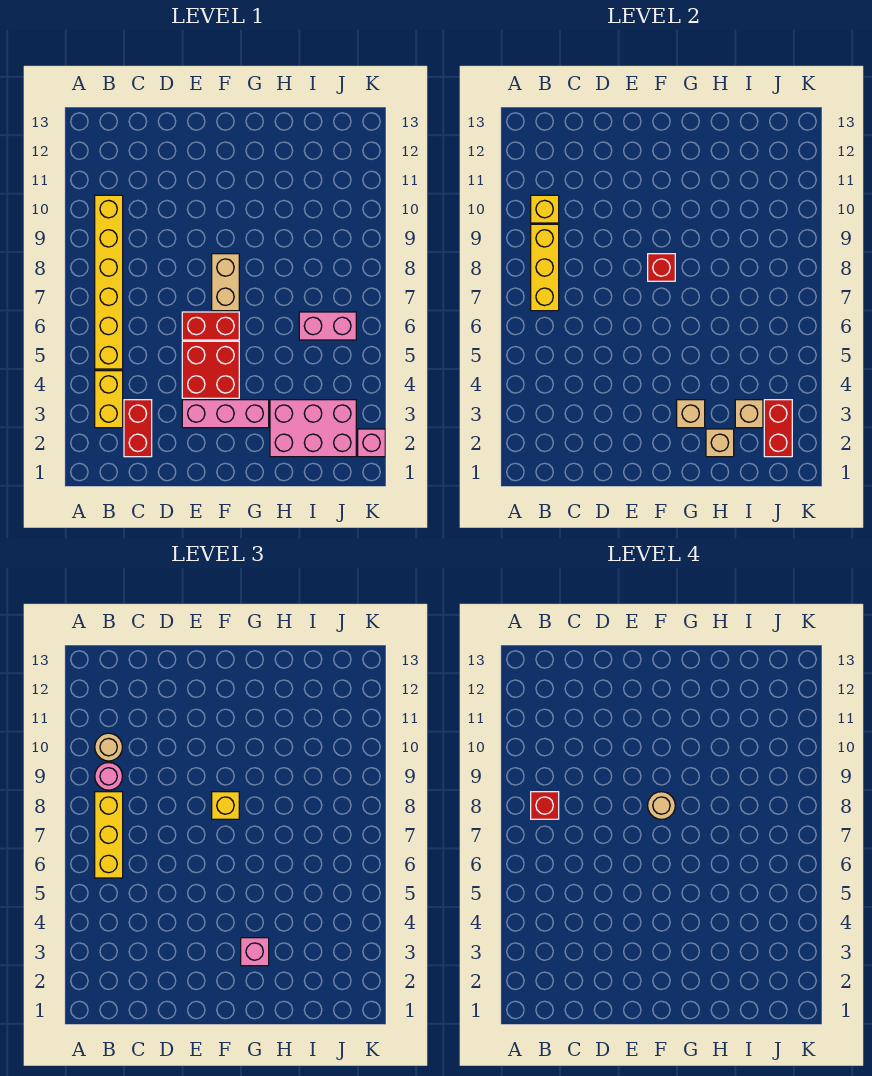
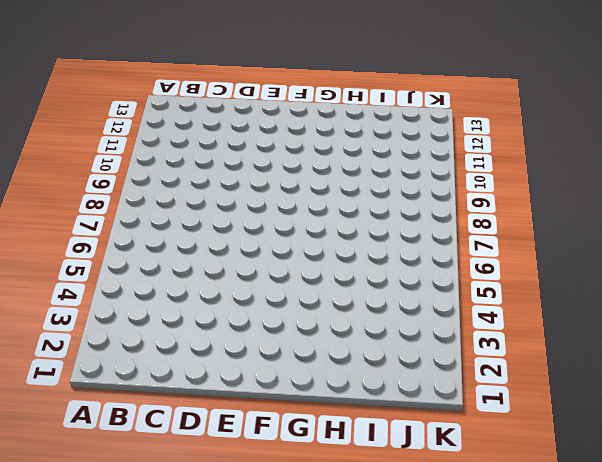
none -> yellow 1x2 brick [95,371,123,428]
none -> yellow 1x6 brick [95,195,123,369]
none -> red 1x2 brick [124,400,152,457]

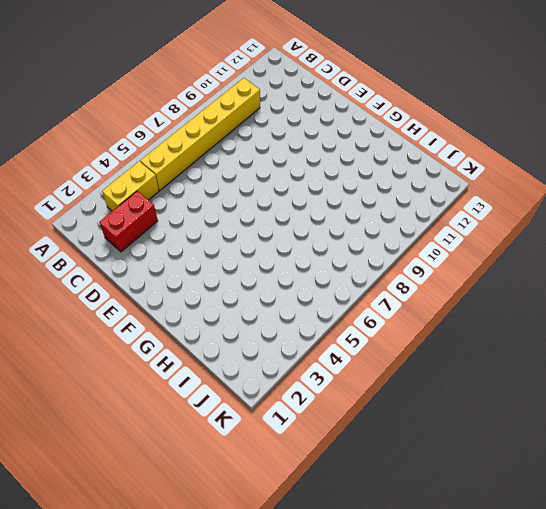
none -> pink 1x3 brick [182,400,269,428]
none -> red 2x2 brick [182,341,239,398]
none -> red 1x2 brick [182,312,239,340]

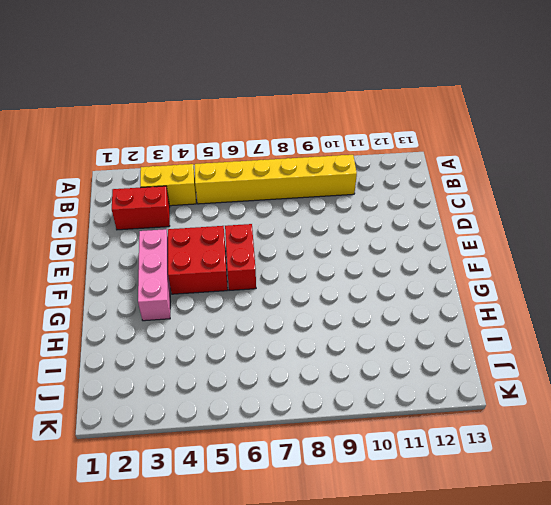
none -> tan 1x2 brick [212,254,239,311]
none -> pink 2x3 brick [270,400,356,457]
none -> pink 1x2 brick [299,312,356,340]

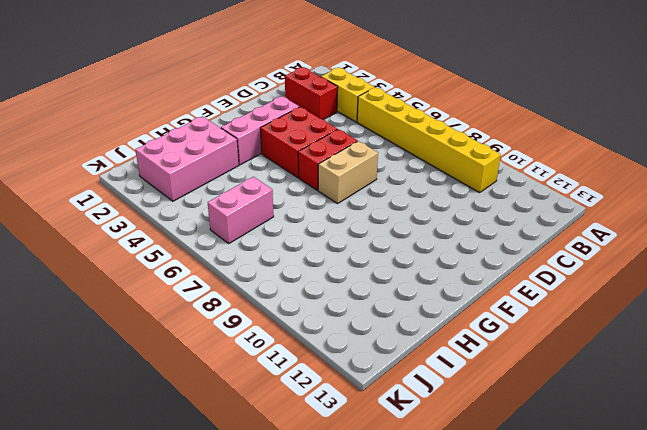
tan 1x2 brick [318,141,378,203] -> tan 1x2 brick turned to [212,254,239,311]
none -> pink 1x1 brick [358,429,385,457]
none -> yellow 1x3 brick [531,224,559,311]
none -> yellow 1x1 brick [531,195,559,223]

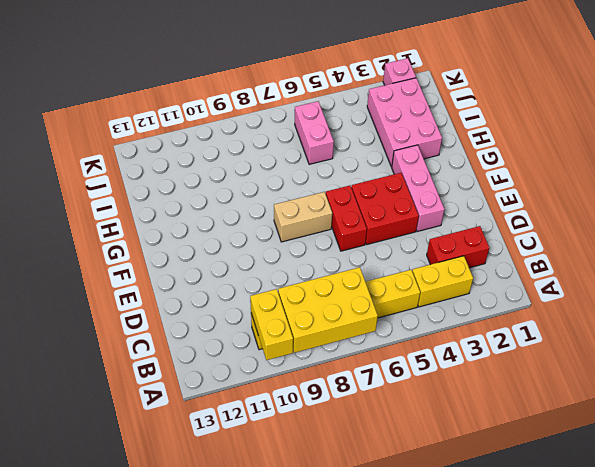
yellow 2x3 brick [278,267,378,353] -> yellow 1x3 brick [531,224,559,311]
yellow 1x2 brick [250,289,293,360] -> yellow 1x1 brick [531,195,559,223]
none -> red 1x1 brick [648,254,675,281]
none -> tan 1x1 brick [677,400,705,428]
none -> tan 1x1 brick [706,429,734,457]

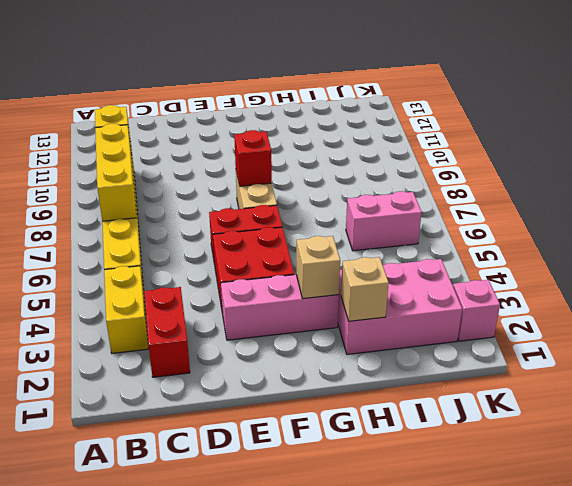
none -> tan 1x1 brick [735,400,763,428]
none -> red 1x2 brick [764,400,792,457]
none -> yellow 1x3 brick [95,792,123,878]

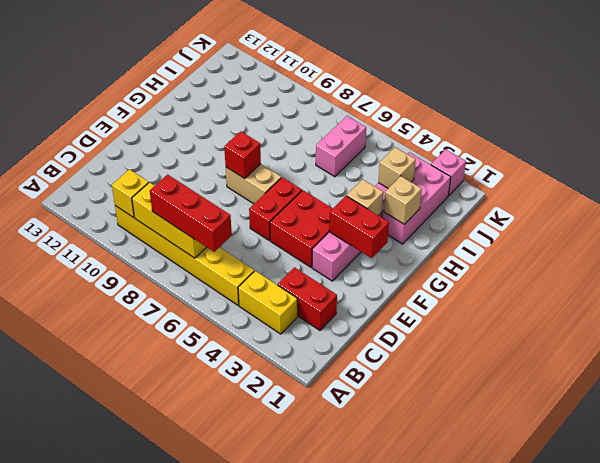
red 1x3 brick [150,175,232,252] -> yellow 1x3 brick [95,792,123,878]
red 1x2 brick [329,196,389,258] -> red 1x2 brick moved to [764,400,792,457]
none -> pink 1x1 round brick [95,763,122,790]
none -> tan 1x1 round brick [95,733,122,761]
none -> yellow 1x1 brick [212,792,239,819]

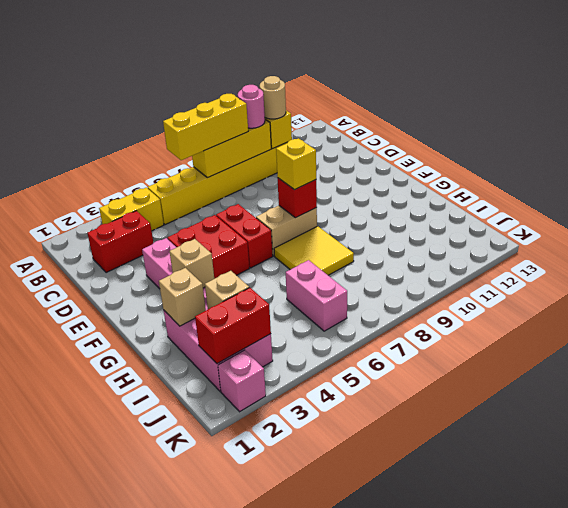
yellow 2x2 tile [274,226,354,275] -> none
none -> pink 1x1 brick [241,938,269,966]
none -> red 1x1 brick [531,792,559,819]
none -> tan 1x1 round brick [648,792,675,819]

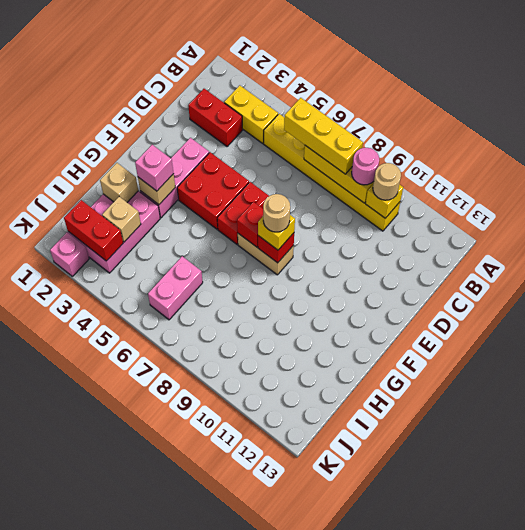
red 1x1 brick [237,202,263,247] -> red 1x1 brick moved to [531,792,559,819]

